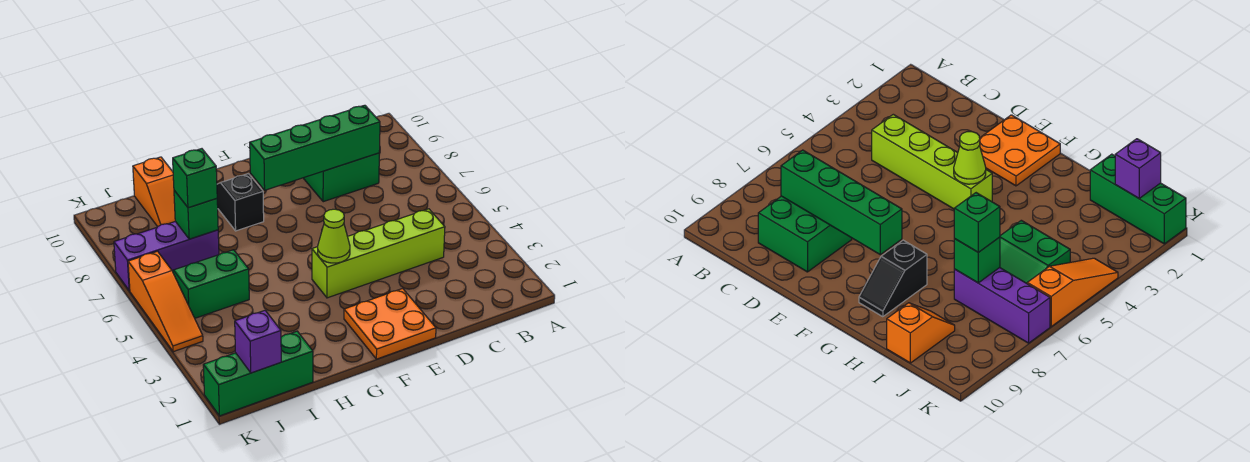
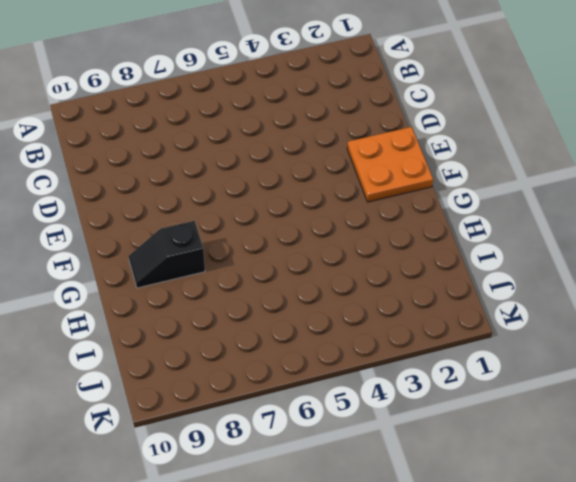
none -> lime 1x4 brick [312,209,445,298]
none -> green 2x2 brick [304,153,379,202]
none -> green 1x3 brick [203,331,313,416]

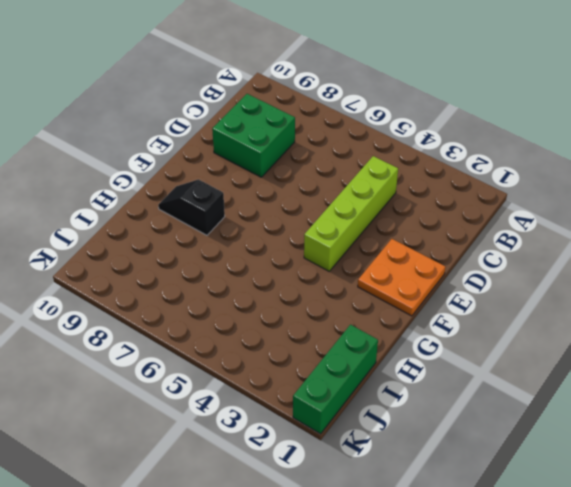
none -> green 2x2 slope [172,250,249,318]
none -> purple 1x3 brick [114,221,219,291]
none -> orange 1x2 slope [133,157,175,227]

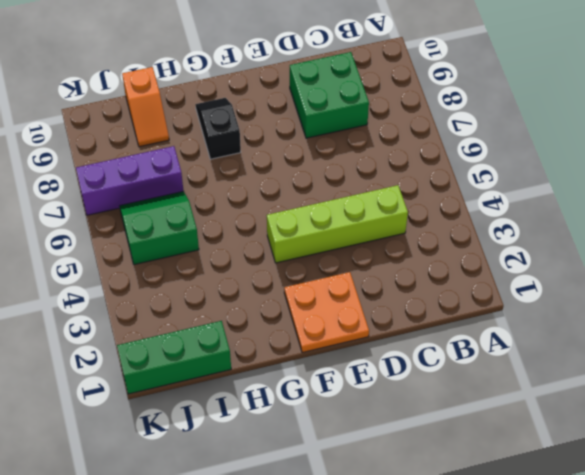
none -> orange 1x3 slope [128,251,203,352]
none -> green 1x4 brick [250,105,380,190]
none -> lime 1x1 cone [318,209,350,263]

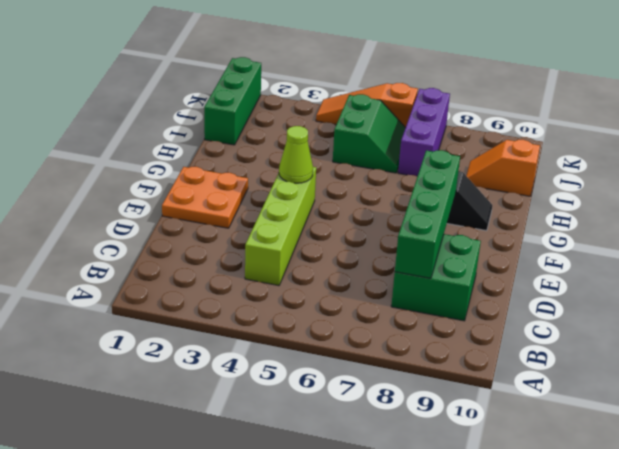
none -> green 1x1 brick [174,190,218,239]
none -> purple 1x1 brick [235,311,281,373]
none -> green 1x1 brick [173,149,217,208]

